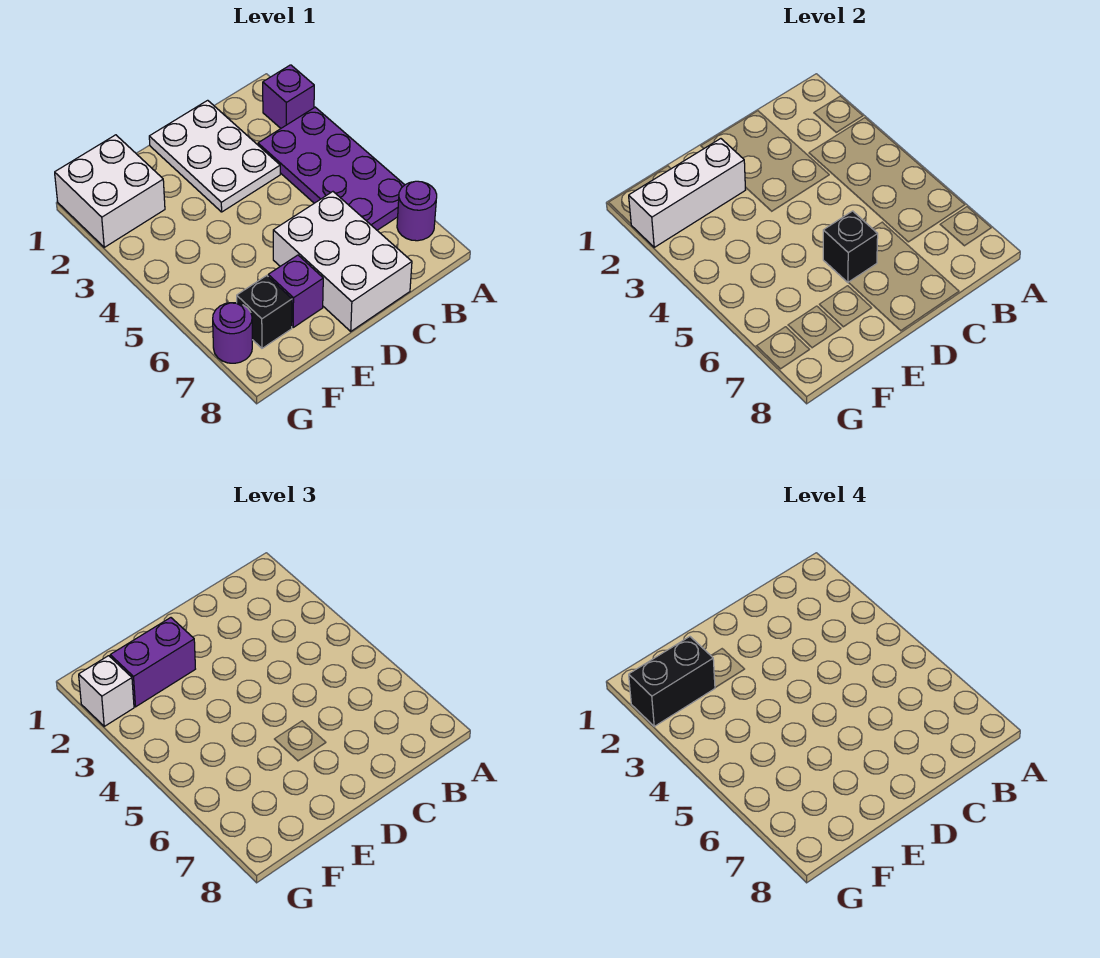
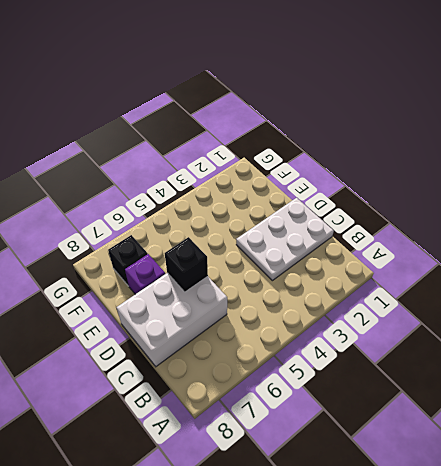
none -> purple 1x1 brick [263,65,314,128]
none -> purple 2x4 plate [258,107,404,230]
none -> purple 1x1 round brick [397,181,437,241]

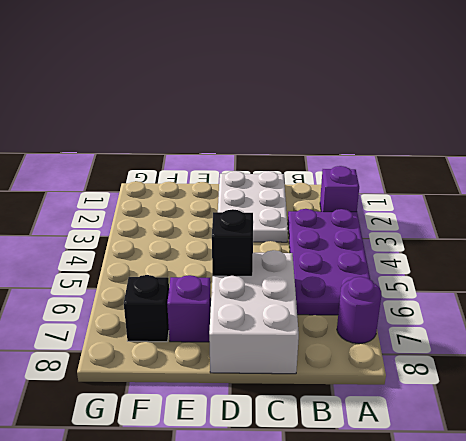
none -> white 2x2 brick [55,135,165,247]
none -> purple 1x1 round brick [213,303,252,363]
none -> white 1x3 brick [629,139,745,247]

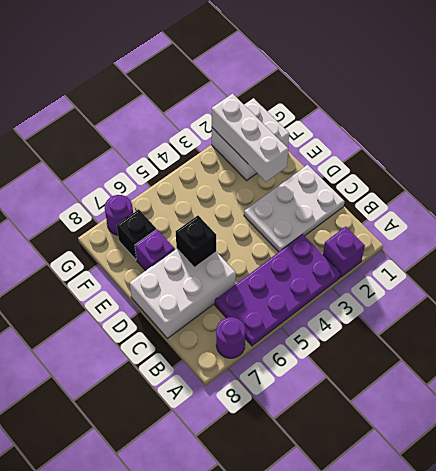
none -> purple 1x2 brick [110,618,195,707]
none -> white 1x1 brick [79,656,134,726]
none -> black 1x2 brick [629,637,715,726]

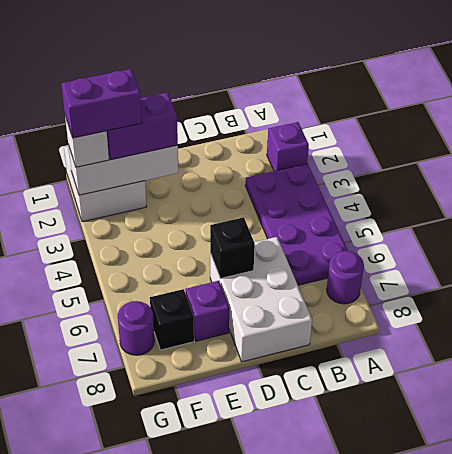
purple 1x2 brick [61,69,142,138] -> black 1x2 brick [629,637,715,726]
none -> white 2x3 plate [149,100,280,212]

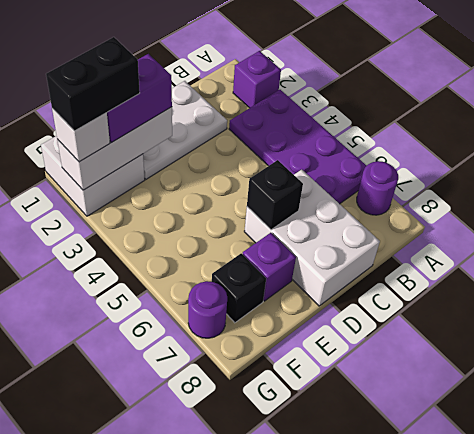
white 2x3 plate [143,81,227,179] -> white 2x3 plate turned to [149,100,280,212]

